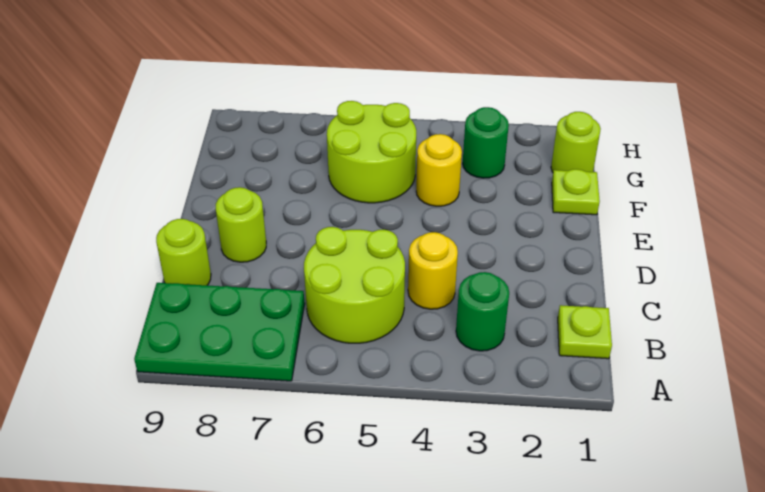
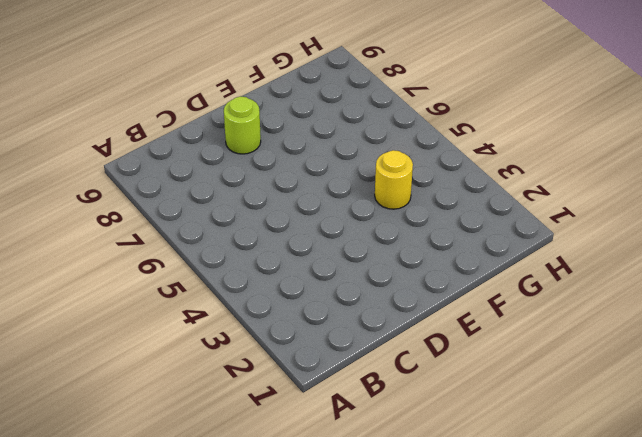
none -> green 2x3 plate [134,283,305,381]
none -> lime 1x1 plate [558,305,612,359]
none -> green 1x1 round brick [456,272,509,351]

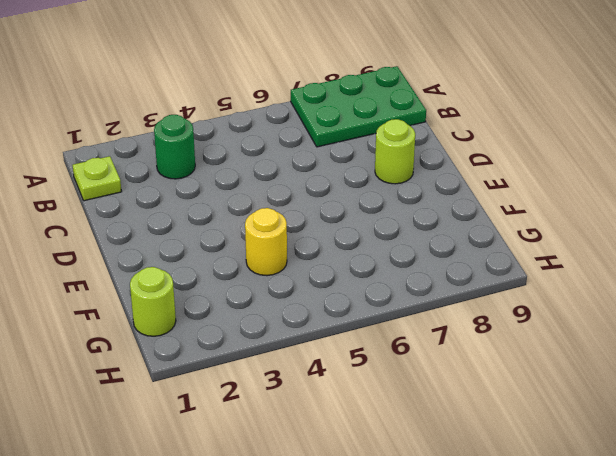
none -> lime 2x2 round brick [304,227,405,343]
none -> yellow 1x1 round brick [408,232,458,309]
none -> lime 1x1 round brick [156,219,211,285]

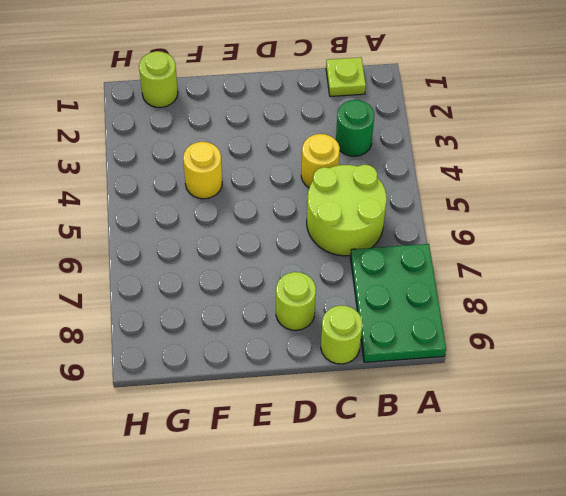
none -> lime 1x1 plate [552,169,600,215]
none -> lime 2x2 round brick [327,101,416,203]
none -> green 1x1 round brick [463,107,509,178]

